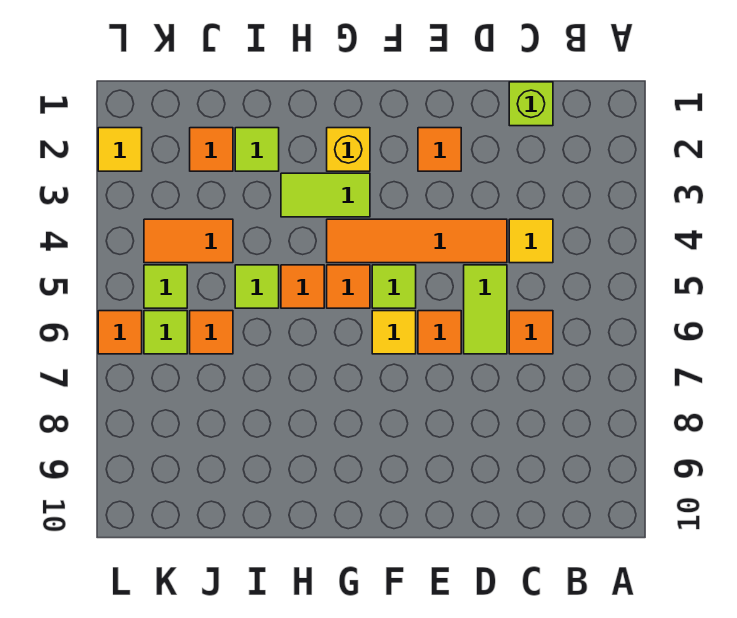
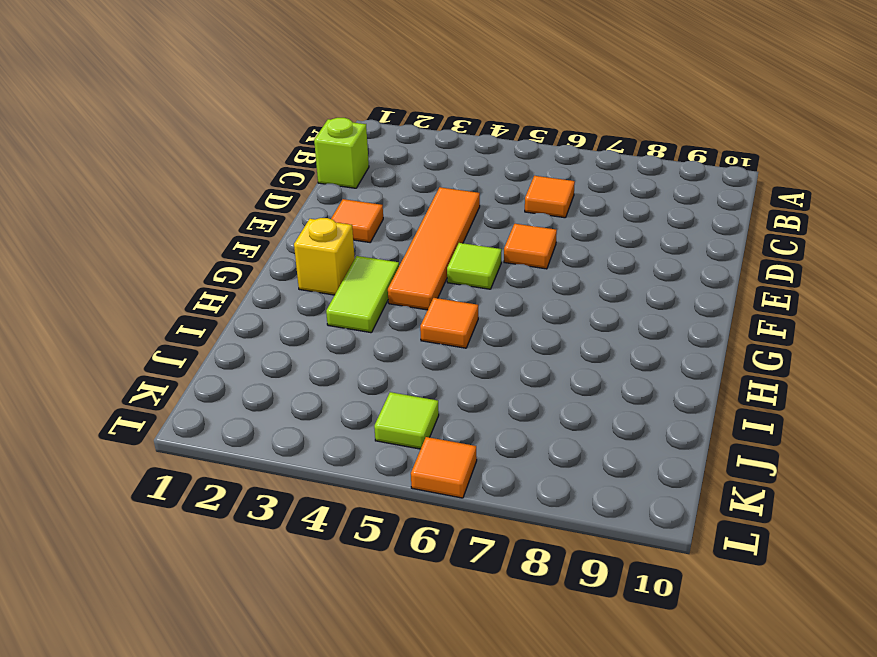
none -> yellow 1x1 tile [509,219,553,263]
none -> lime 1x2 tile [464,265,507,354]
none -> yellow 1x1 tile [372,311,416,354]

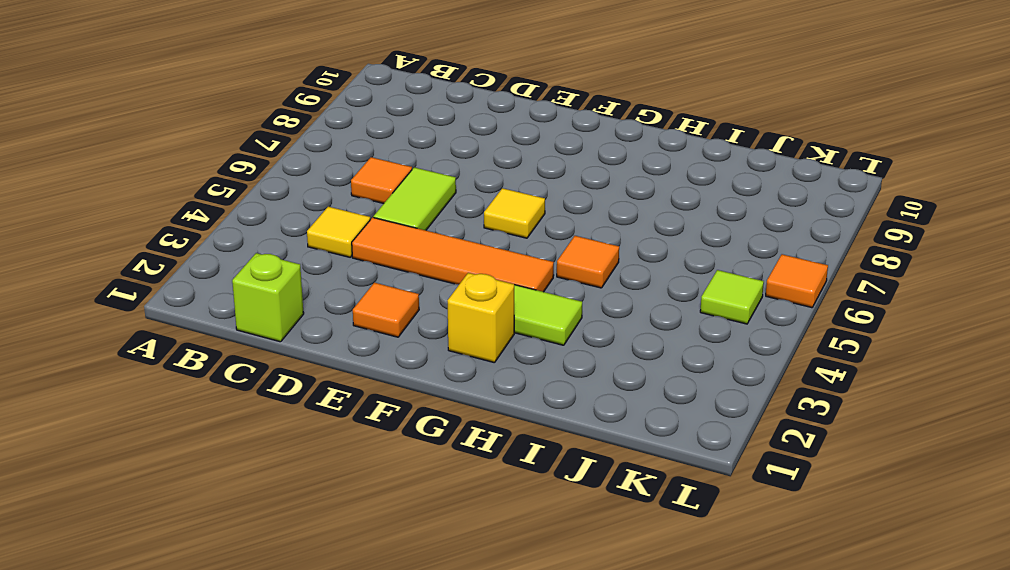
none -> orange 1x1 tile [418,311,461,354]
none -> lime 1x1 tile [372,265,416,308]
none -> orange 1x1 tile [327,265,370,308]

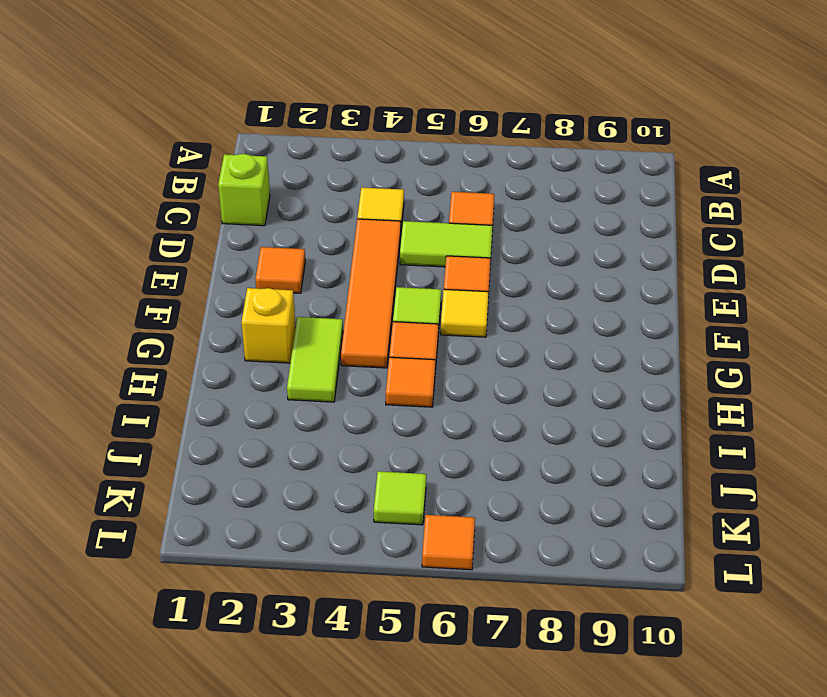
none -> lime 1x1 tile [235,128,279,171]
none -> lime 1x1 tile [235,265,279,308]
none -> orange 1x1 tile [190,128,233,171]

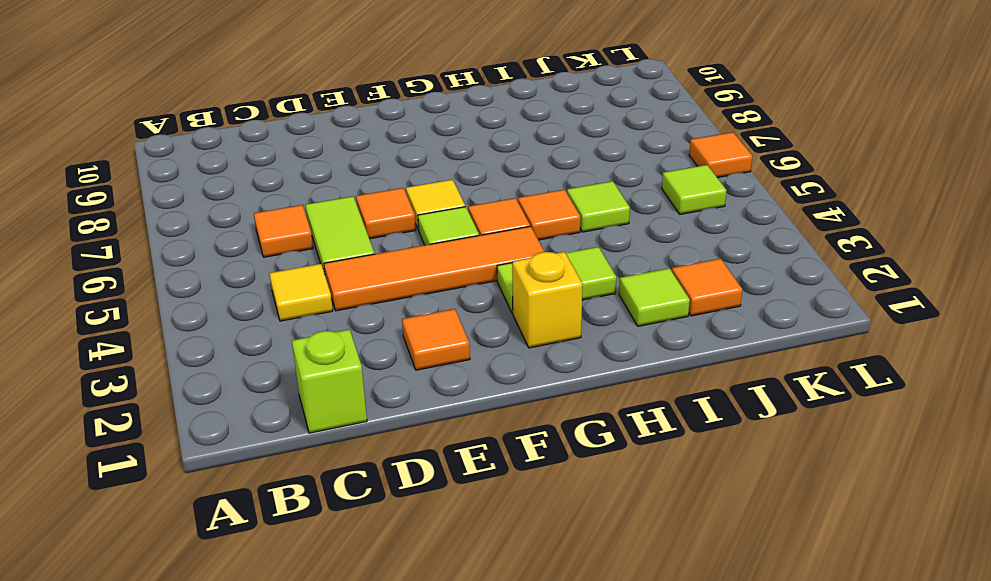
none -> orange 1x2 tile [144,219,233,263]
none -> orange 1x1 tile [190,311,233,354]
none -> lime 1x1 tile [144,311,187,354]

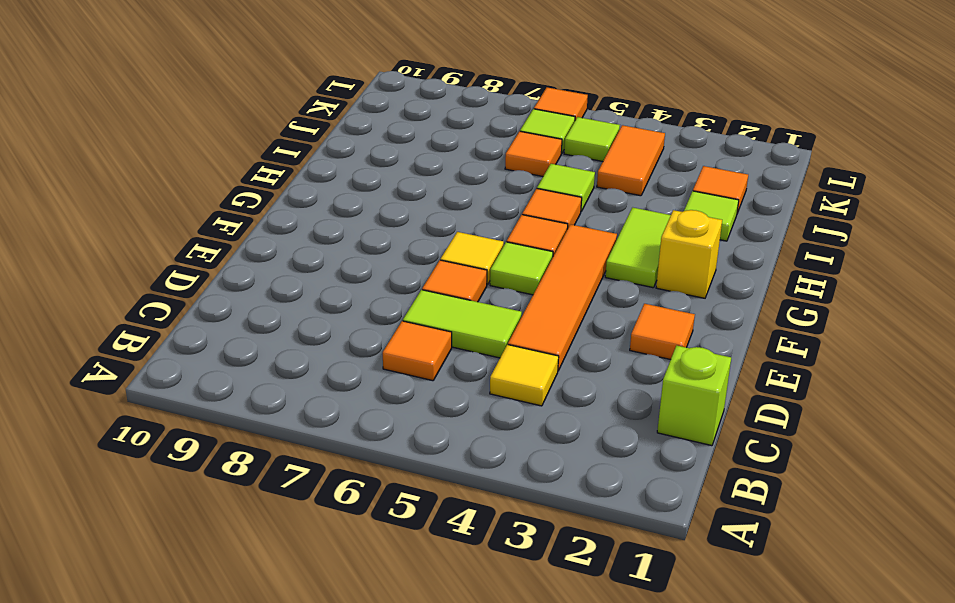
none -> yellow 1x1 tile [98,128,142,171]

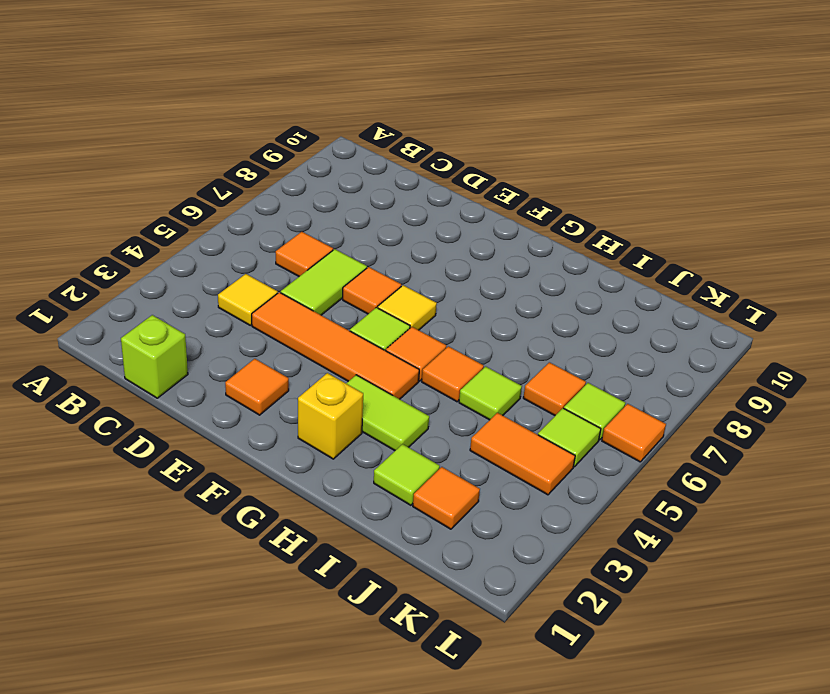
none -> yellow 1x1 tile [98,128,142,171]

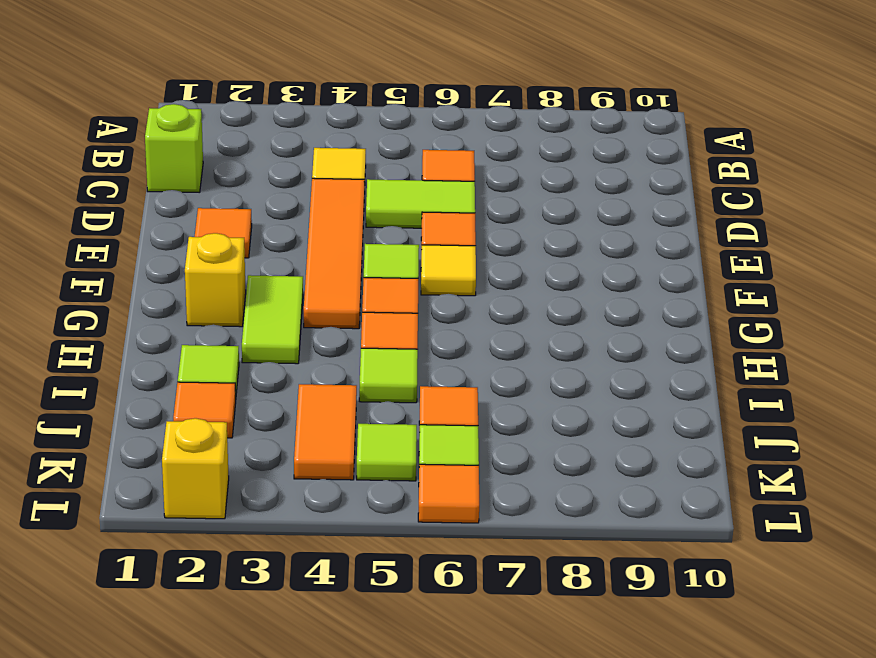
yellow 1x1 brick [162,418,229,519] -> yellow 1x1 tile [98,128,142,171]

